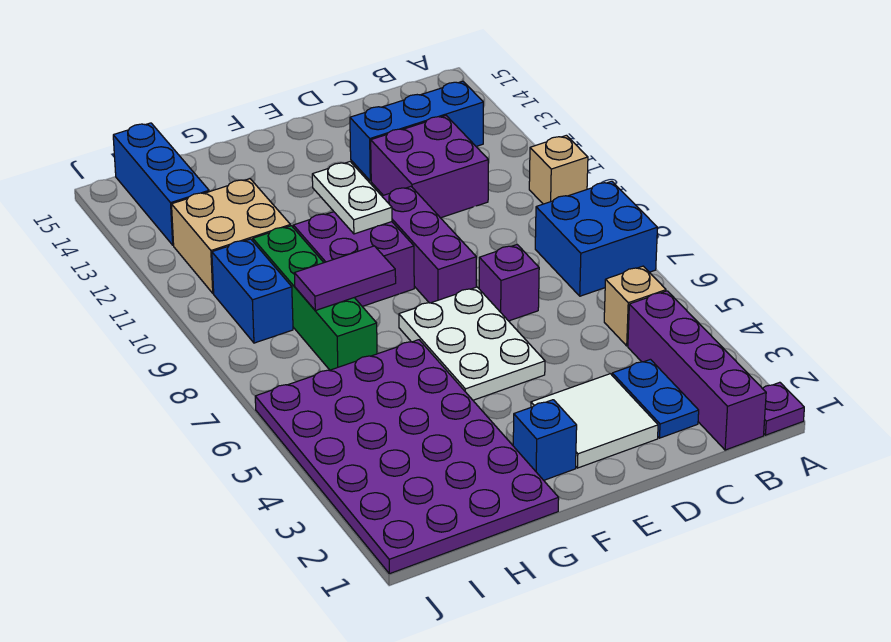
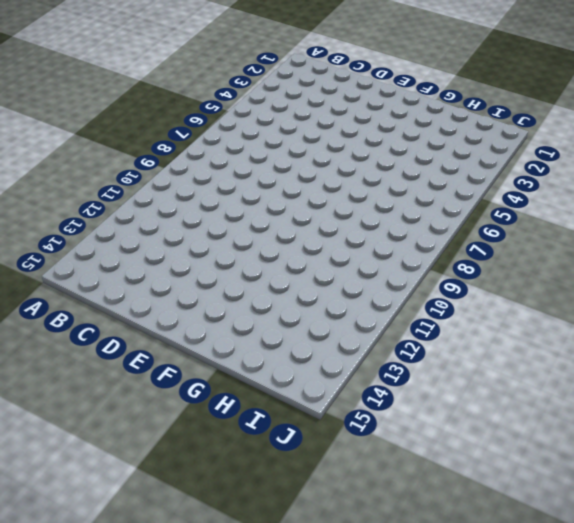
none -> purple 1x1 plate [762,382,804,435]
none -> blue 2x2 brick [535,181,657,296]
none -> tan 1x1 brick [529,135,588,204]

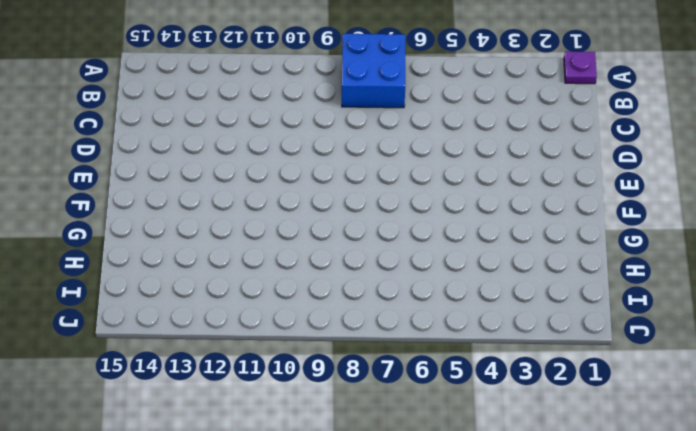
none -> tan 1x1 brick [529,135,588,204]
none -> purple 1x4 brick [628,291,766,450]
none -> tan 1x1 brick [604,266,666,346]

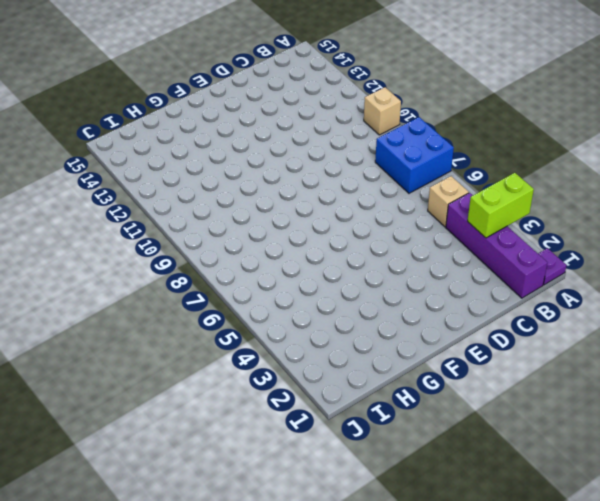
lime 1x2 brick [468,173,534,238] -> none
none -> blue 1x3 brick [350,81,483,181]
none -> blue 1x2 plate [612,359,699,438]
none -> purple 2x2 brick [371,116,488,218]

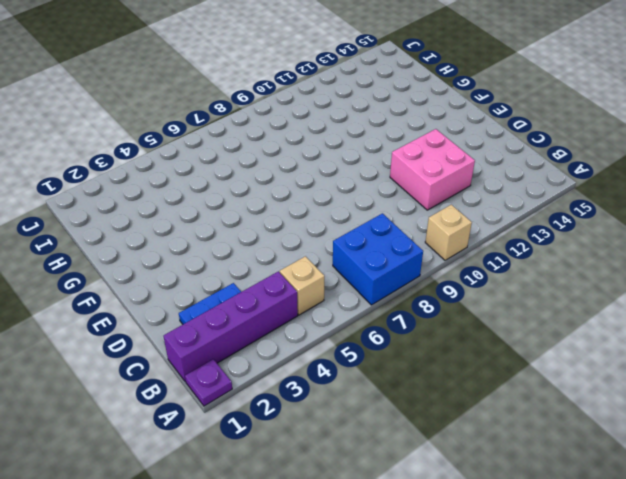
pink 2x2 brick [390,129,475,210] -> purple 2x2 brick [371,116,488,218]
none -> blue 1x3 brick [350,81,483,181]
none -> white 2x2 tile [531,374,658,468]
none -> purple 1x1 brick [479,245,539,321]

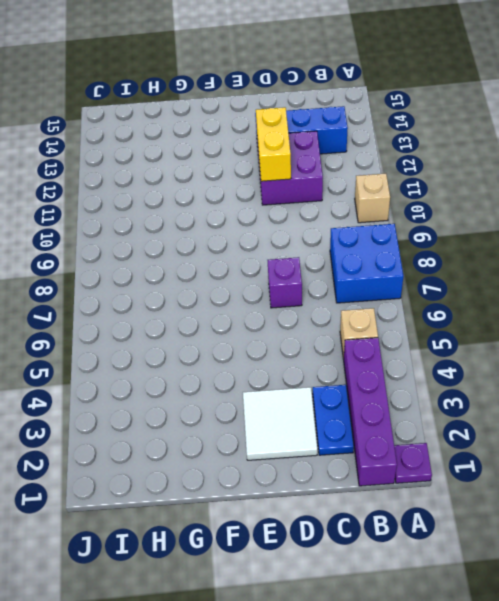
yellow 1x2 brick [256,107,291,181] -> none
none -> white 2x3 plate [399,287,545,400]
none -> purple 1x3 brick [382,187,476,303]
none -> blue 1x1 brick [513,400,577,480]

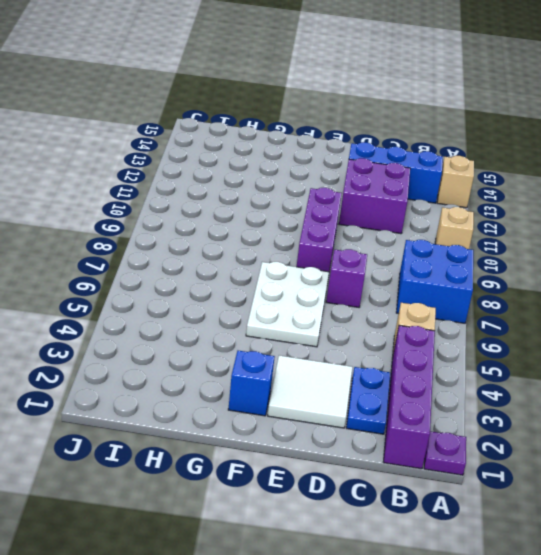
tan 1x1 brick [437,156,474,208] -> none
none -> purple 2x2 brick [293,212,414,306]
none -> purple 4x6 plate [255,340,559,574]
none -> green 1x4 brick [253,226,377,370]

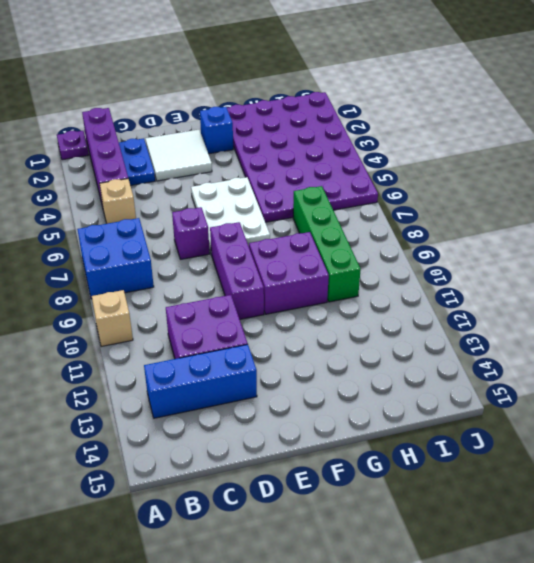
none -> tan 2x2 brick [172,179,290,293]
none -> blue 1x2 brick [212,239,293,343]
none -> blue 1x3 brick [113,123,209,245]

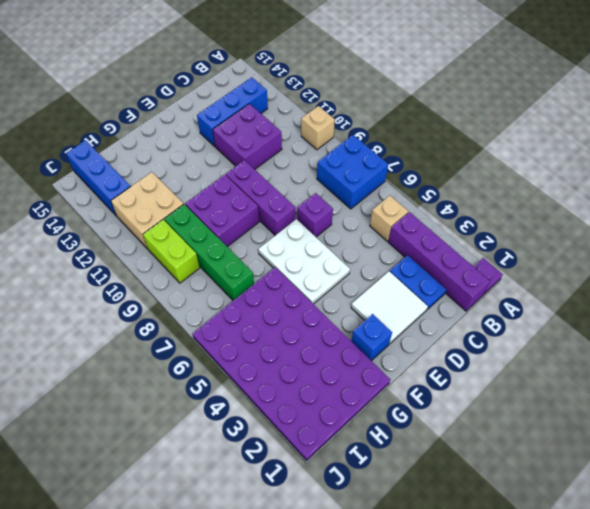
lime 1x2 brick [143,220,200,283] -> blue 1x2 brick [212,239,293,343]
none -> white 1x2 plate [312,162,392,234]
none -> purple 1x2 tile [294,246,396,311]

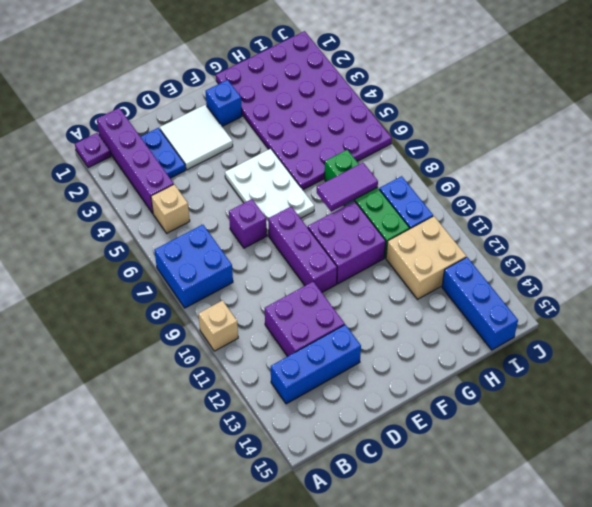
none -> white 1x2 plate [312,162,392,234]

